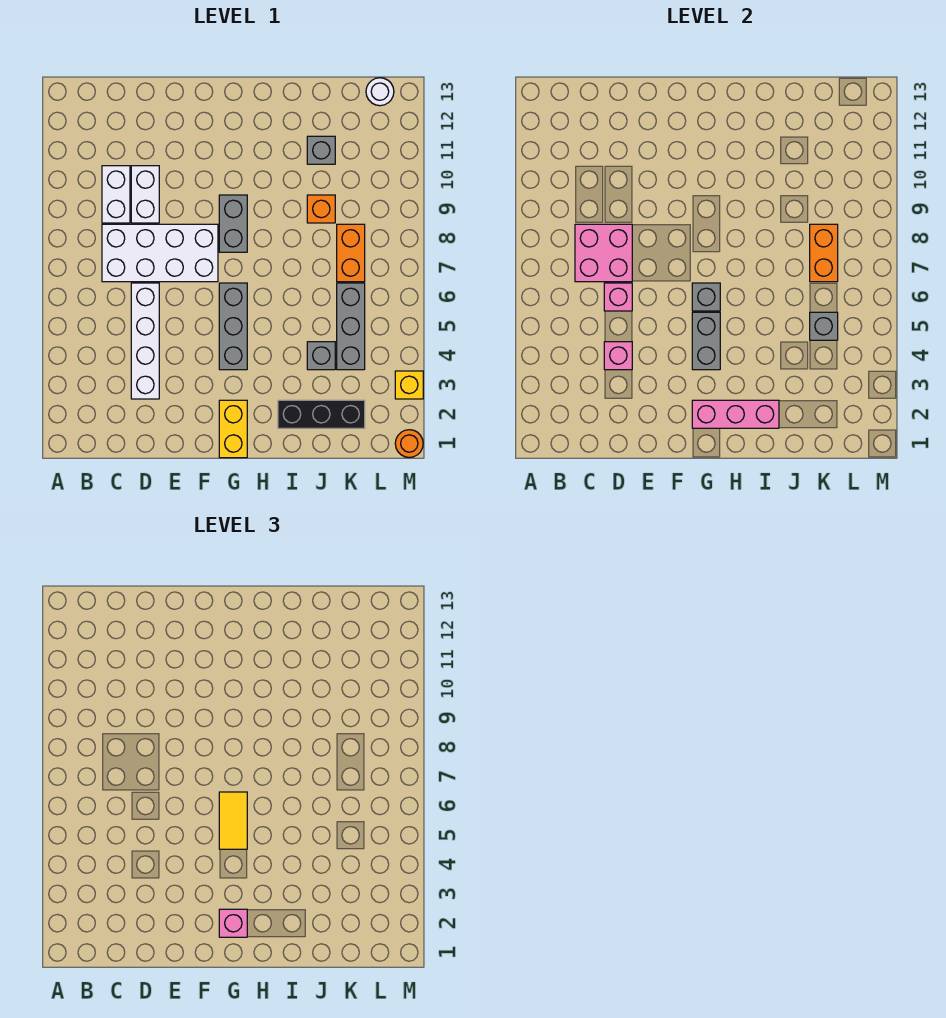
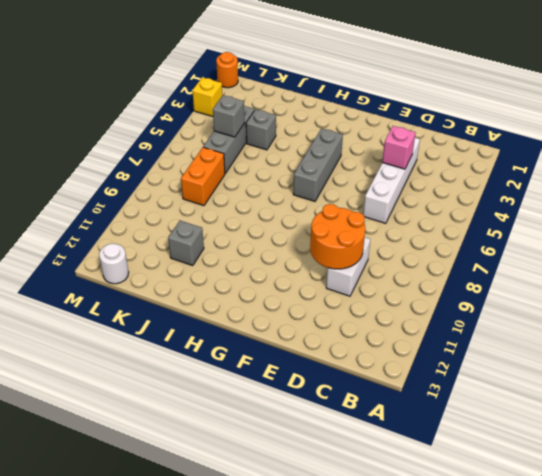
orange 2x2 round brick [310,204,365,269] -> none
none -> white 2x4 brick [102,224,218,282]
none -> white 1x2 brick [102,166,130,223]
none -> yellow 1x2 brick [219,400,247,458]

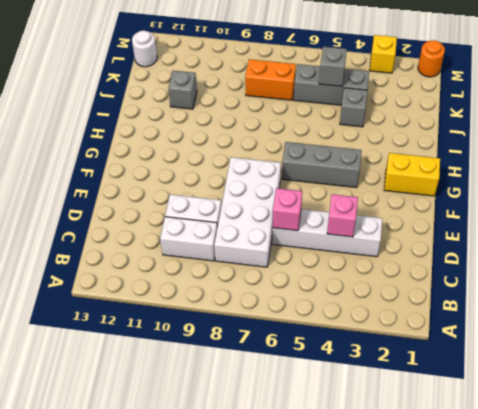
none -> grey 1x2 brick [219,195,247,252]
none -> black 1x3 brick [278,400,365,428]
none -> orange 1x1 brick [307,195,335,223]

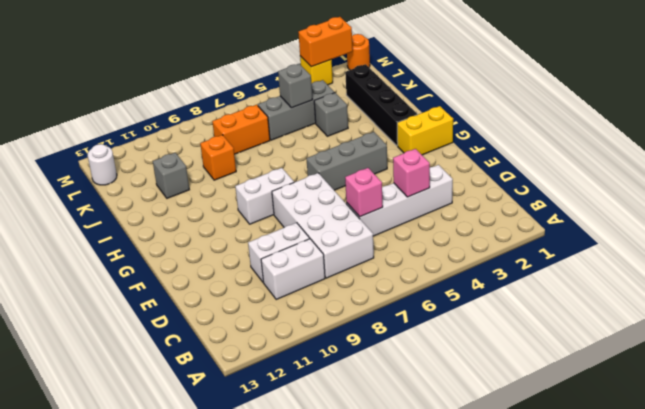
white 1x2 brick [235,168,294,224] -> grey 1x2 brick [219,195,247,252]
black 1x4 brick [345,64,417,146] -> black 1x3 brick [278,400,365,428]
orange 1x2 brick [298,17,353,67] -> orange 1x2 brick moved to [810,224,838,282]
none -> pink 2x2 brick [575,224,632,282]
none -> pink 1x3 brick [692,400,779,428]
none -> grey 1x2 brick [692,312,720,370]

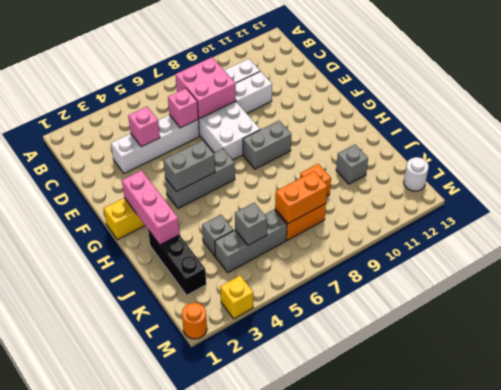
none -> grey 1x1 brick [692,283,720,311]
none -> pink 1x1 brick [219,909,247,937]
none -> yellow 1x2 tile [219,792,247,849]

